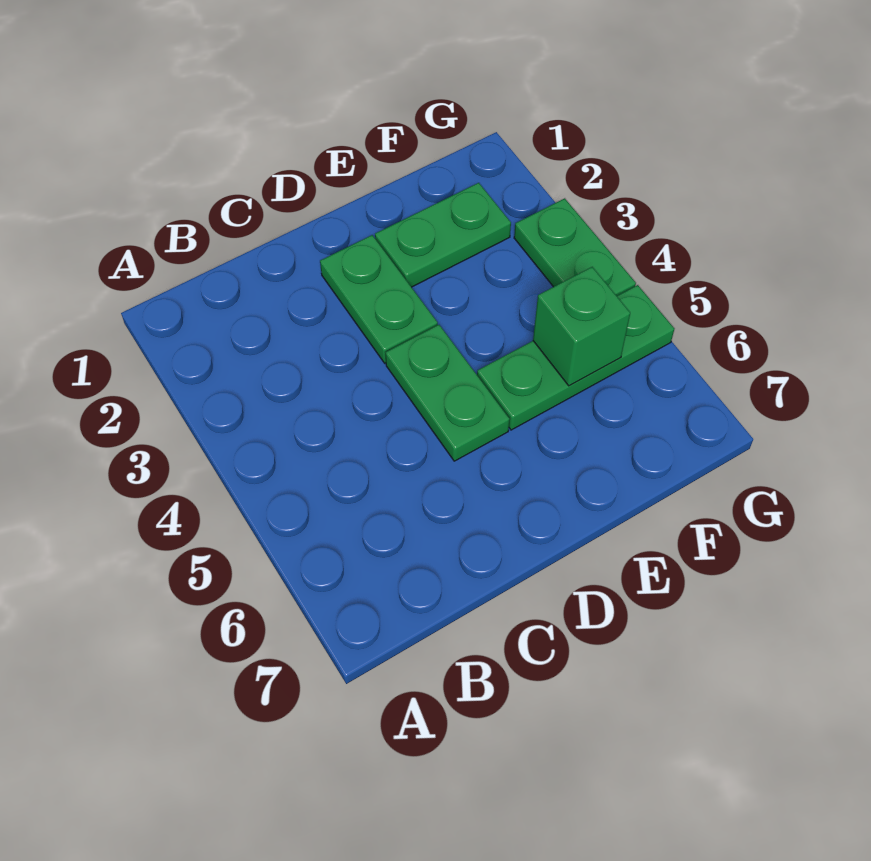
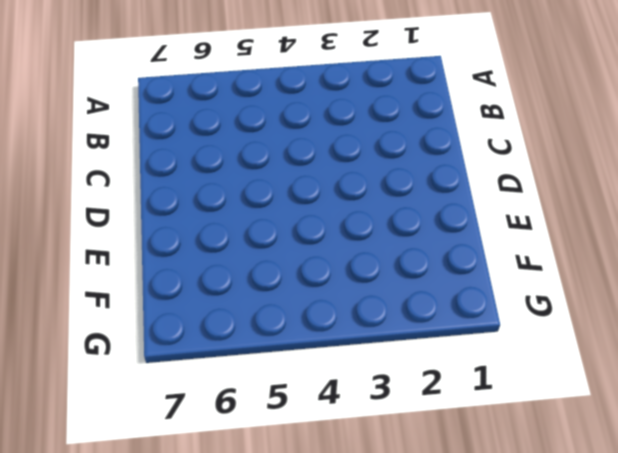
none -> green 1x2 plate [320,235,438,363]
none -> green 1x2 plate [386,325,510,461]

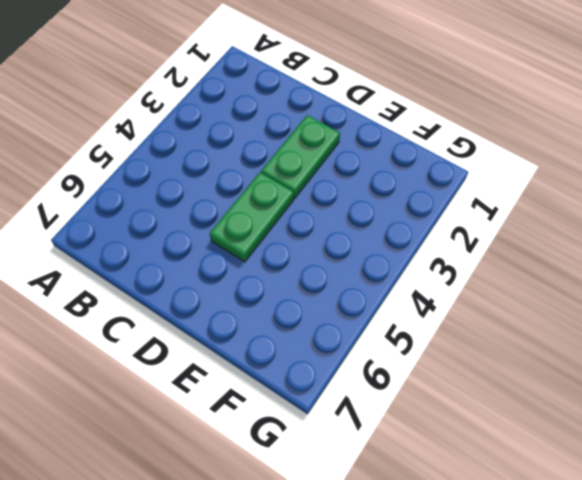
none -> green 1x2 plate [375,183,511,287]
none -> green 1x3 plate [477,285,674,430]

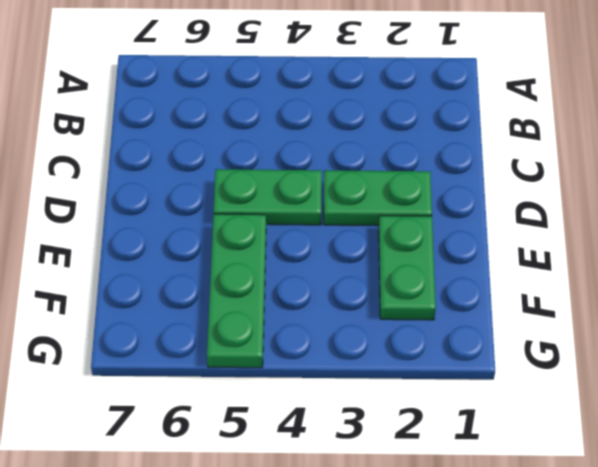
none -> green 1x2 plate [514,198,636,296]
none -> green 1x1 brick [533,267,630,386]

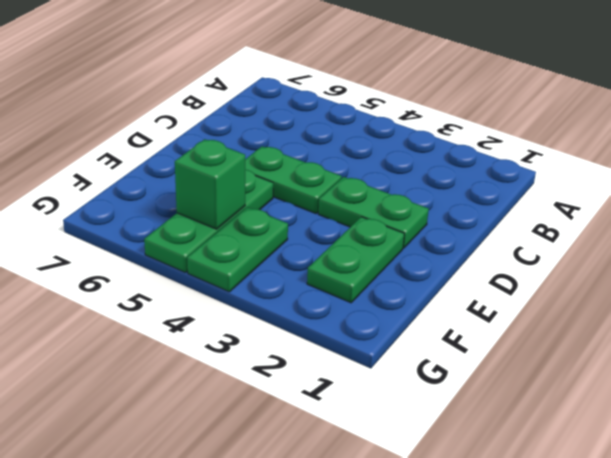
green 1x2 plate [187,207,288,292] -> green 1x2 plate turned to [514,198,636,296]

